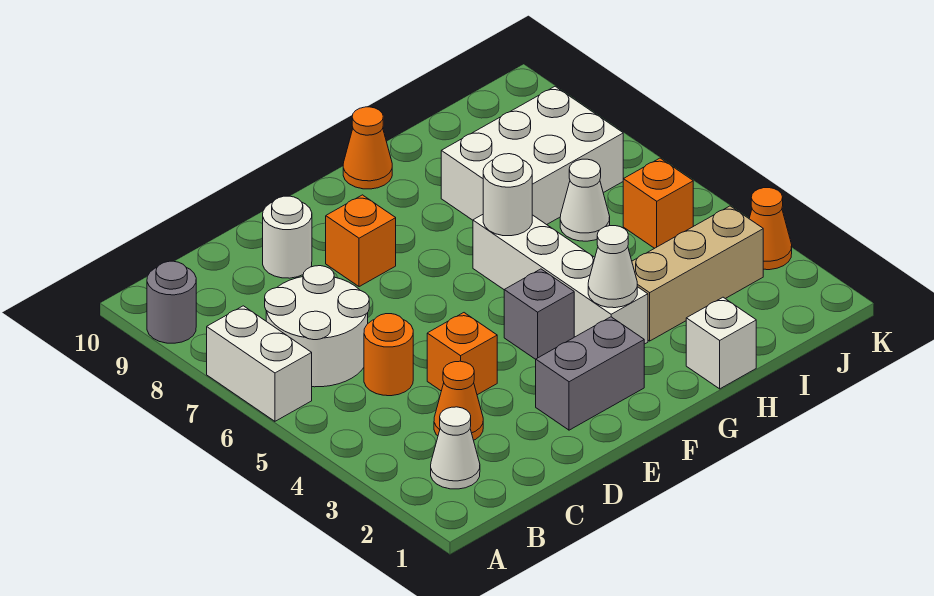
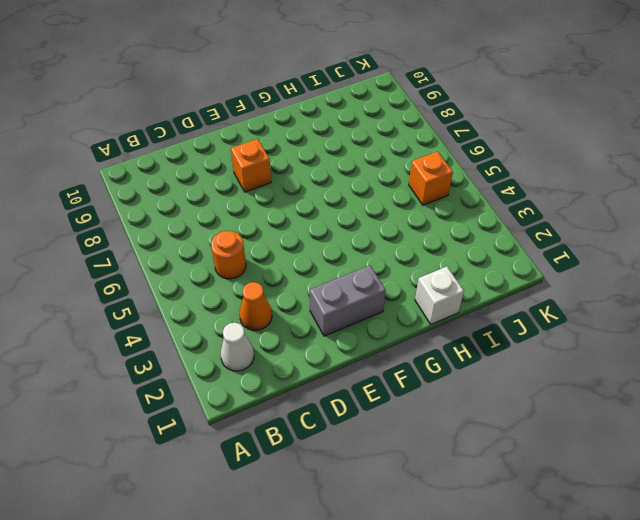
none -> white 1x2 brick [207,306,312,421]
none -> grey 1x1 round brick [147,261,196,343]
none -> white 2x2 round brick [265,266,369,387]

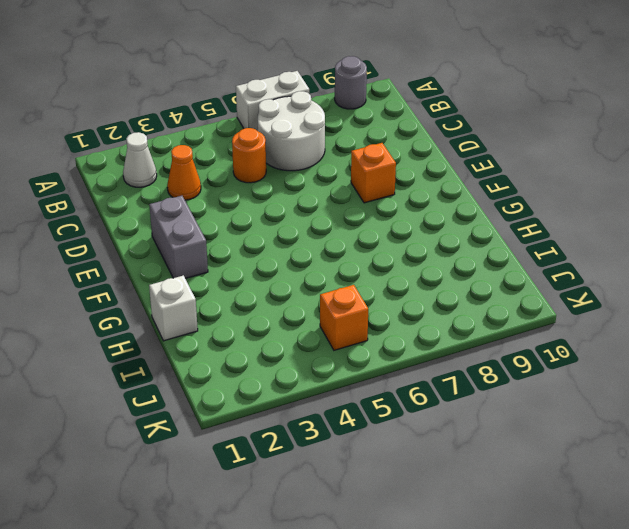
none -> orange 1x1 brick [427,313,497,395]
none -> white 1x1 round brick [263,196,312,278]
none -> grey 1x1 brick [504,269,574,359]

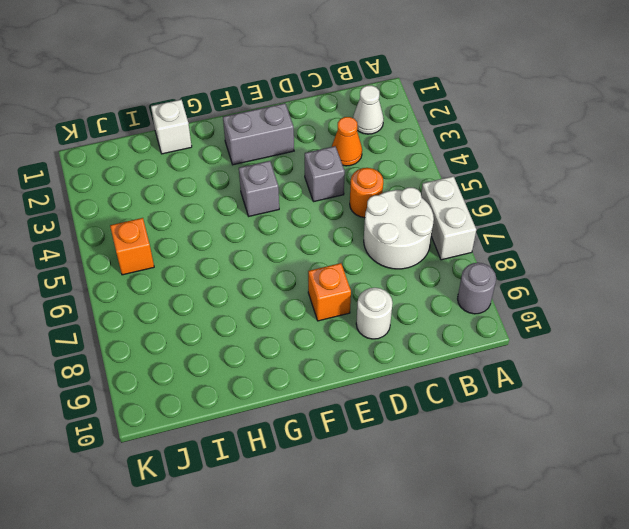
grey 1x1 brick [305,146,345,202] -> orange 1x1 brick [427,313,497,395]
none -> white 1x4 brick [473,215,648,344]
none -> orange 1x1 cone [343,107,392,189]
none -> tan 1x3 brick [632,206,763,341]

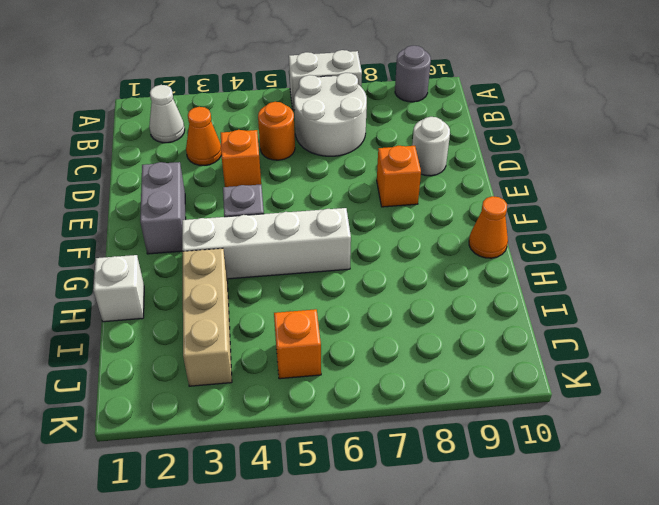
none -> white 2x3 brick [441,86,623,225]
none -> white 1x1 cone [560,159,610,241]
none -> orange 1x1 cone [749,188,792,270]

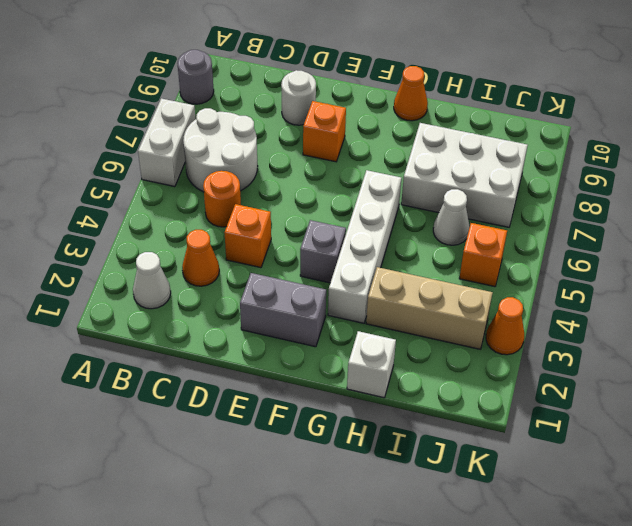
none -> white 1x1 cone [588,226,637,308]
none -> white 1x1 round brick [483,154,532,236]

